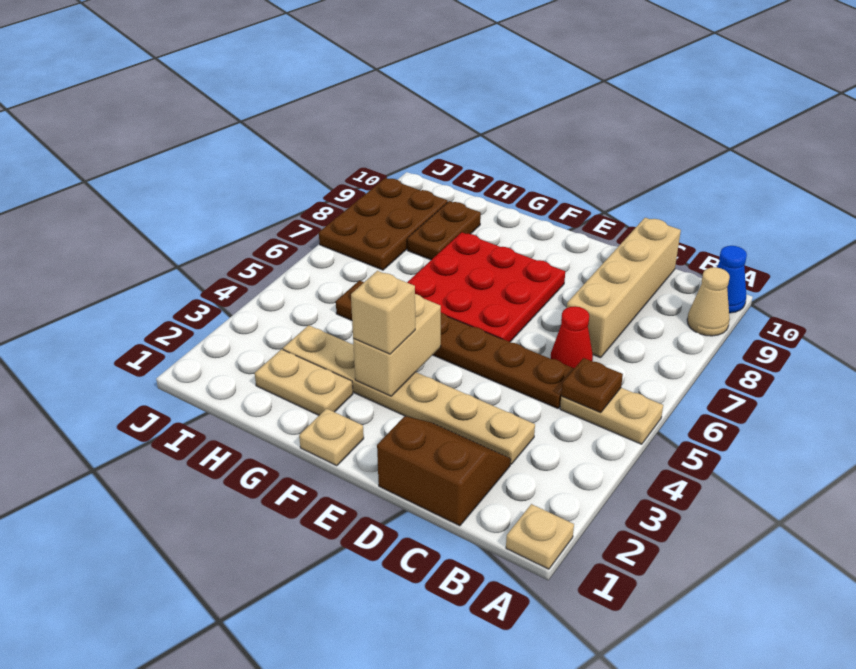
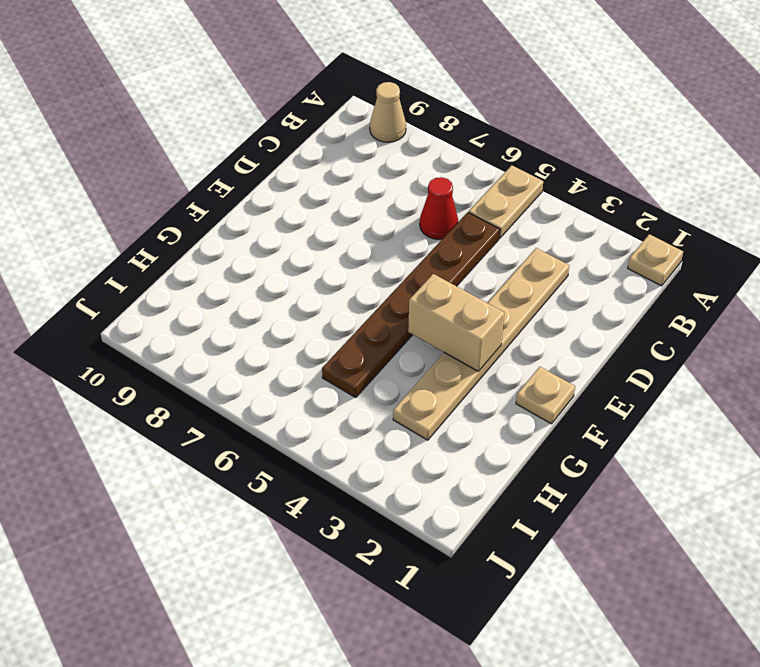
none -> blue 1x1 cone [717,246,747,313]
none -> brown 2x2 slope [377,416,511,526]
none -> tan 1x4 brick [567,218,681,358]

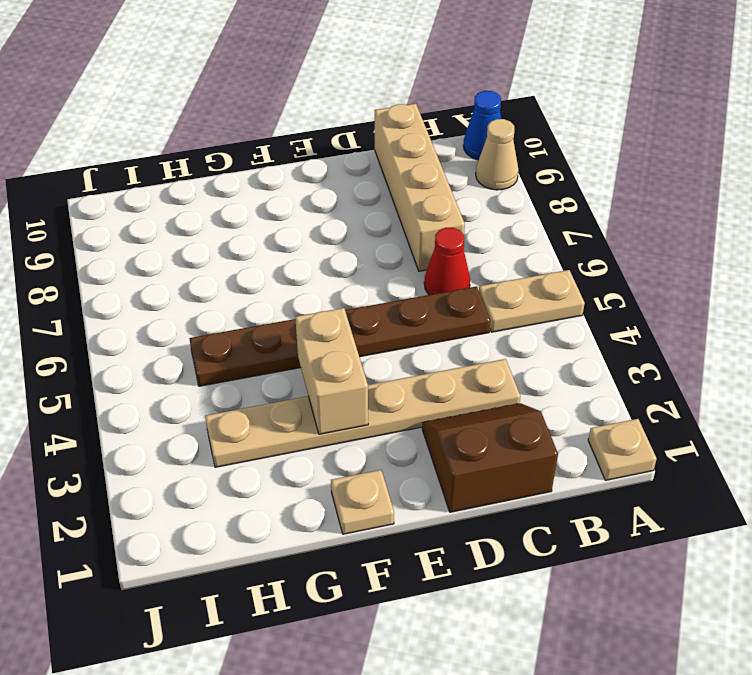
none -> red 3x3 plate [407,232,565,342]
none -> tan 1x2 plate [255,349,353,415]
none -> brown 1x2 plate [407,201,481,260]

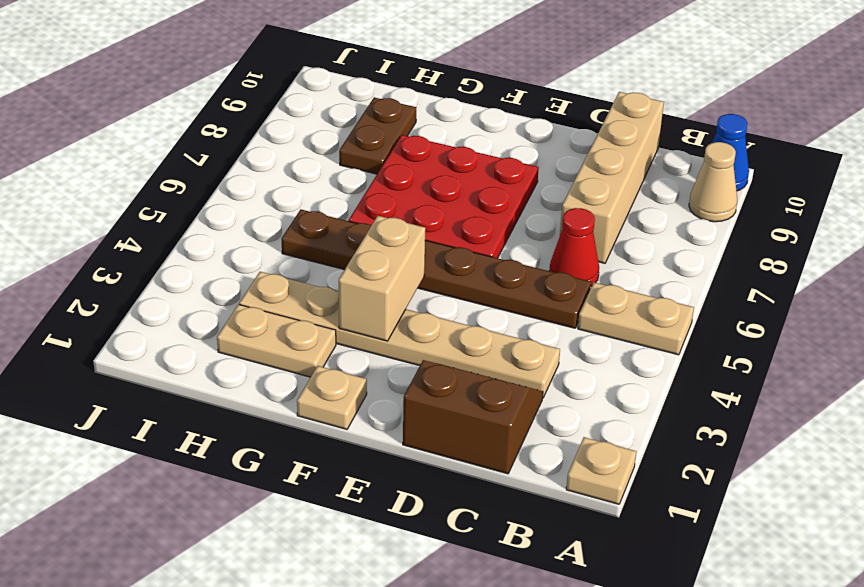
none -> brown 2x3 plate [319,178,448,270]
none -> brown 1x1 plate [561,358,623,413]
none -> tan 1x1 brick [351,271,415,354]

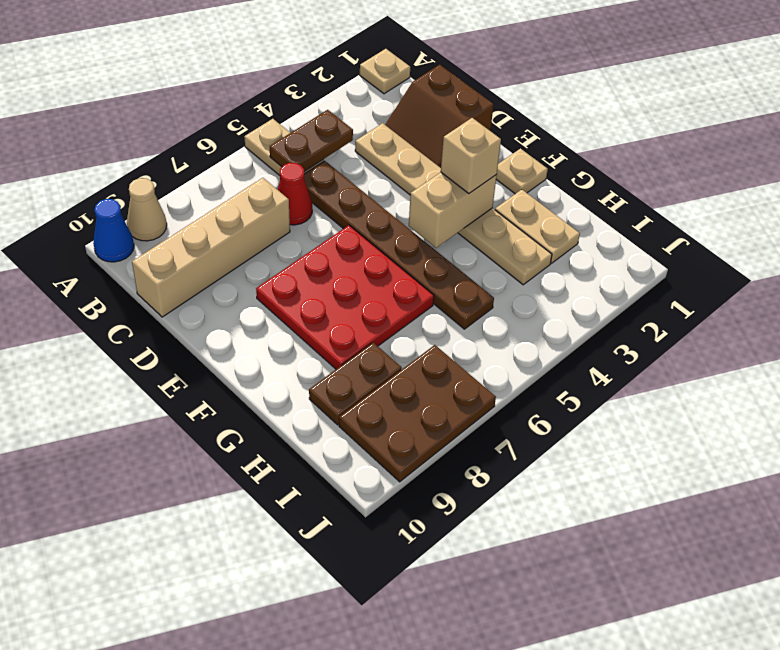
brown 1x2 plate [270,110,353,172] -> brown 1x1 plate [561,358,623,413]

